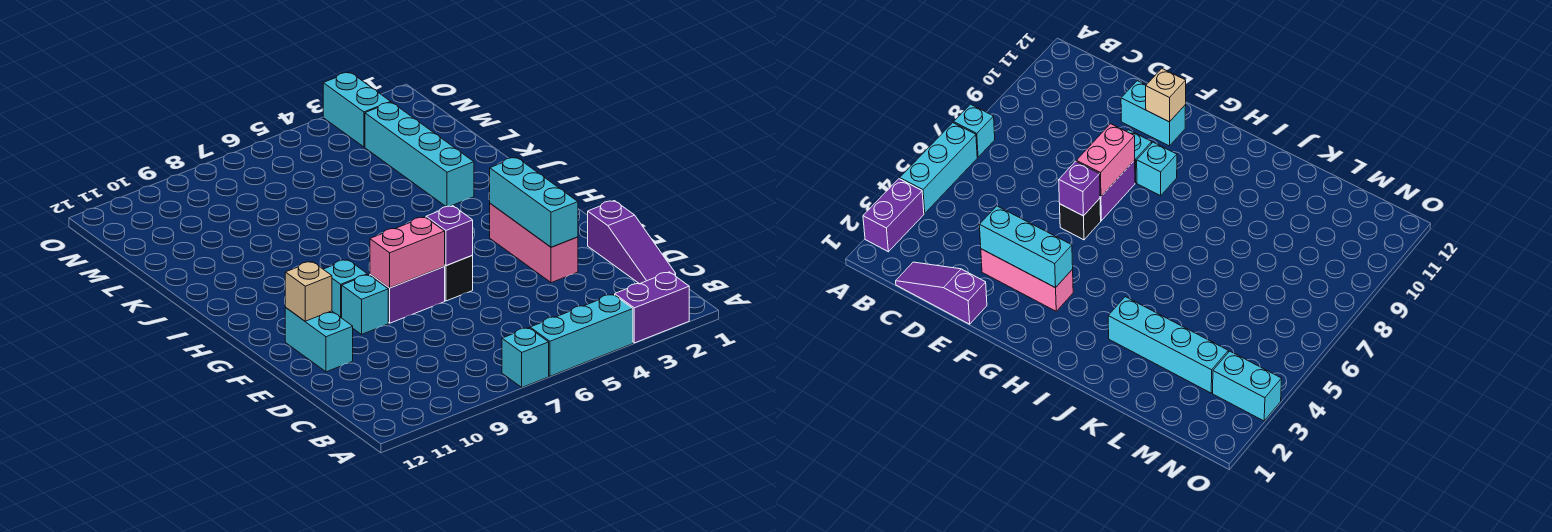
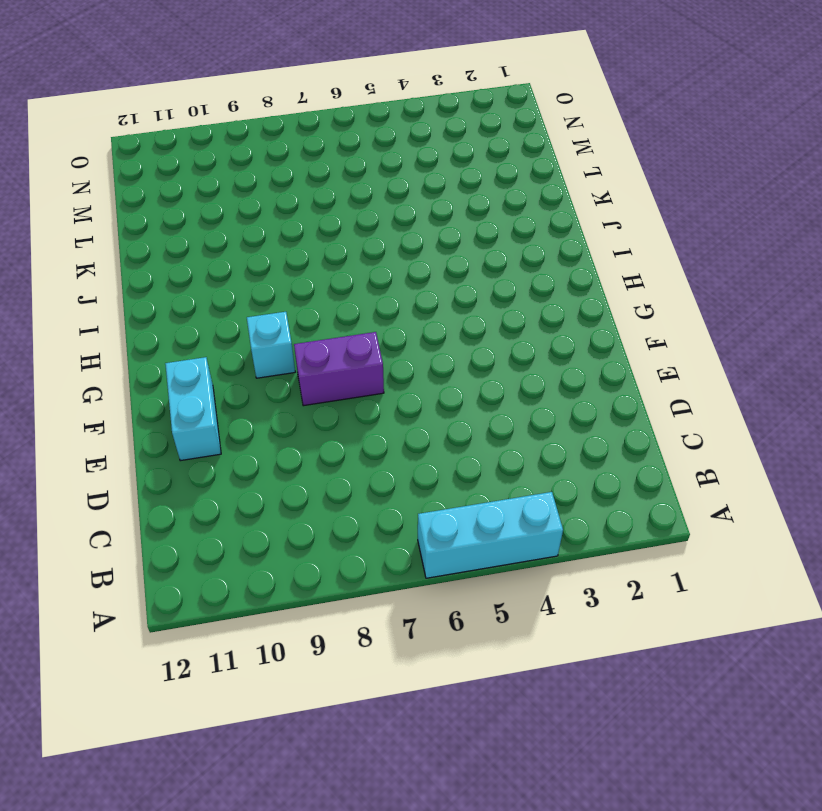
none -> purple 1x2 brick [615,272,689,343]
none -> cyan 1x1 brick [502,328,549,387]
none -> purple 1x3 slope [588,201,676,284]

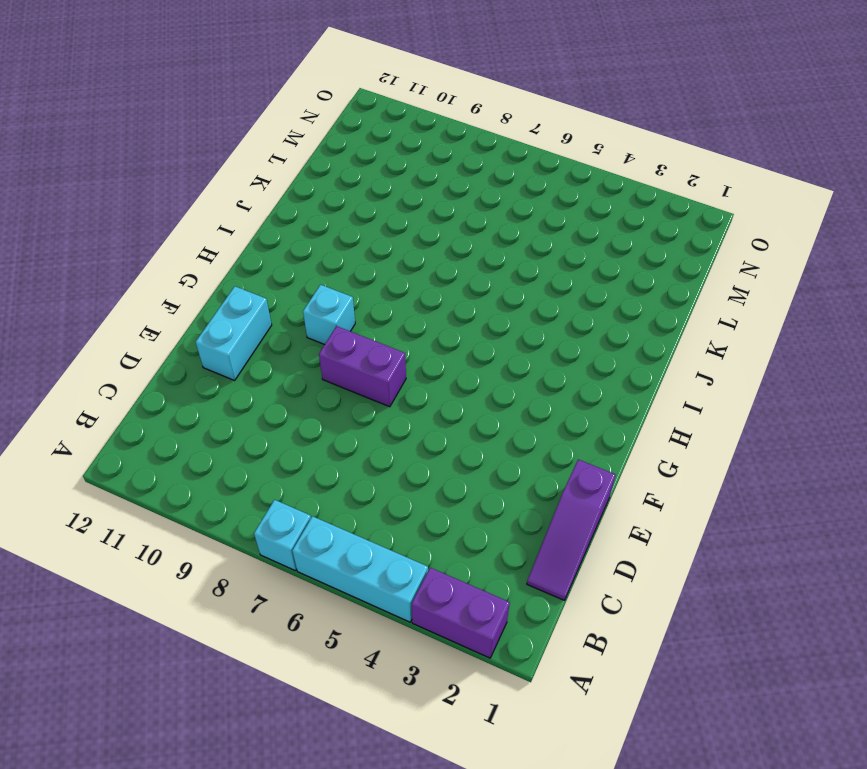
none -> pink 1x3 brick [490,203,578,283]
none -> black 1x1 brick [444,256,473,301]
none -> cyan 1x1 brick [342,275,388,334]

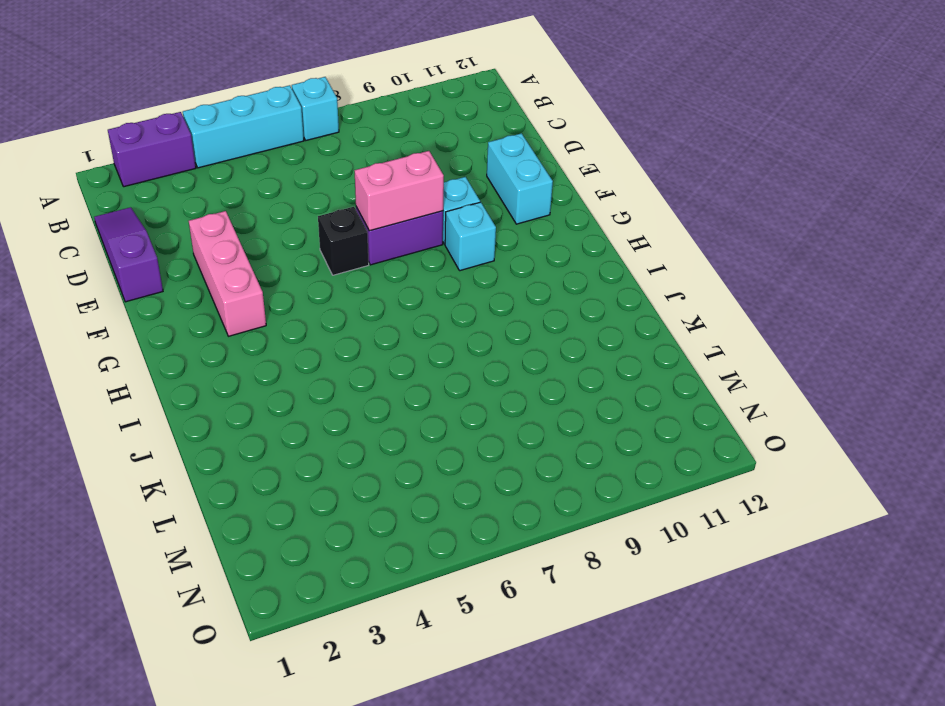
none -> cyan 1x4 brick [365,102,474,207]
none -> cyan 1x2 brick [323,72,391,147]
none -> cyan 1x3 brick [490,157,578,247]

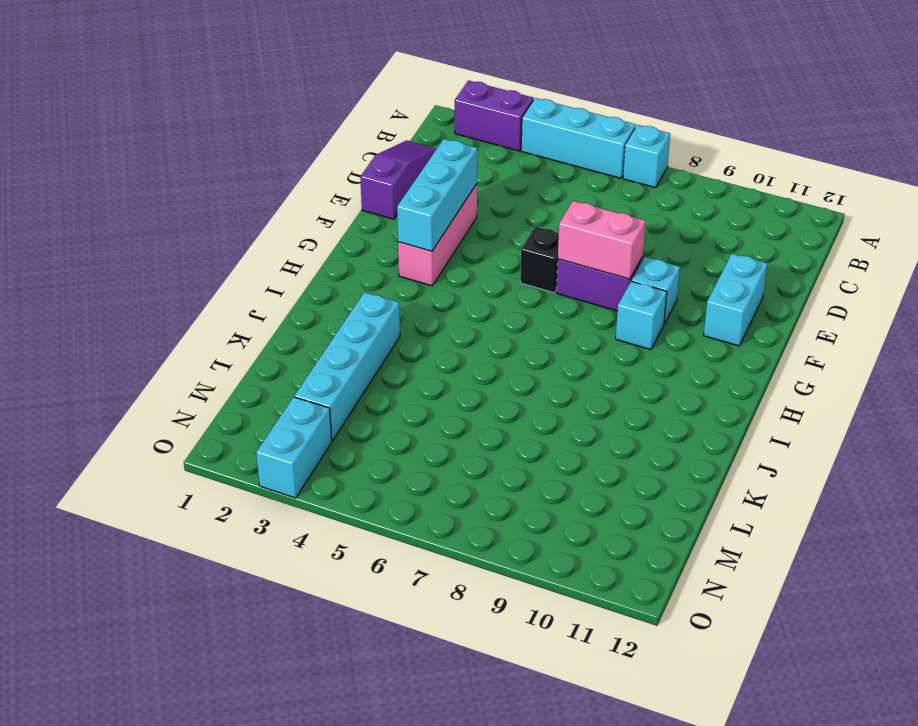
none -> purple 1x1 brick [426,206,473,265]
none -> tan 1x1 brick [285,262,332,321]

